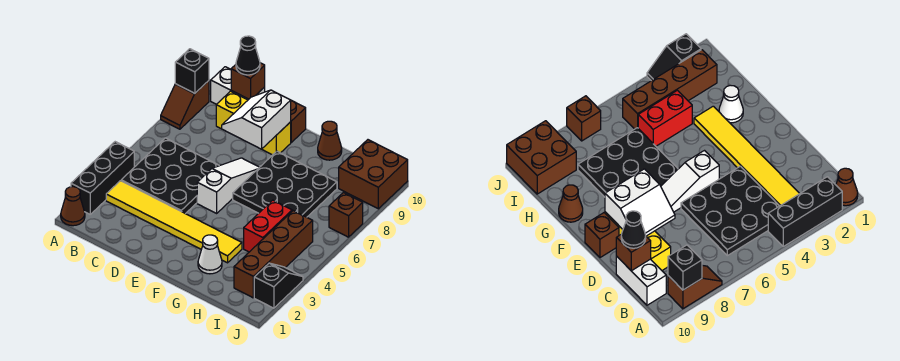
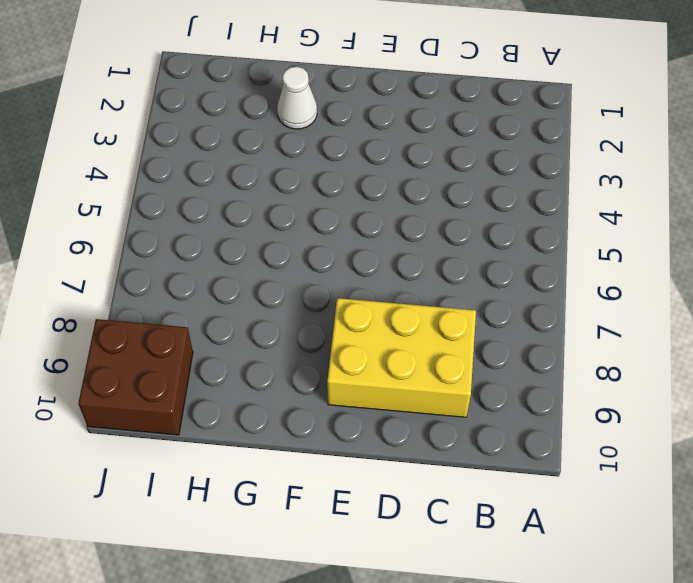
yellow 2x3 brick [327,298,476,417] -> yellow 1x3 brick [216,91,291,155]
none -> brown 1x1 cone [61,187,85,226]
none -> black 1x3 brick [71,142,134,214]
none -> brown 1x2 slope [161,81,209,129]

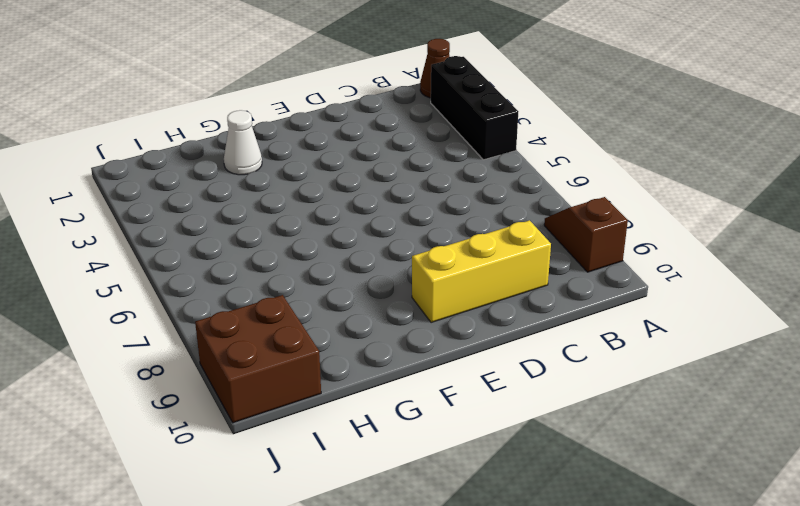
none -> yellow 1x6 tile [106,181,242,263]
none -> black 3x3 plate [121,138,219,214]
none -> white 1x2 brick [211,67,265,104]

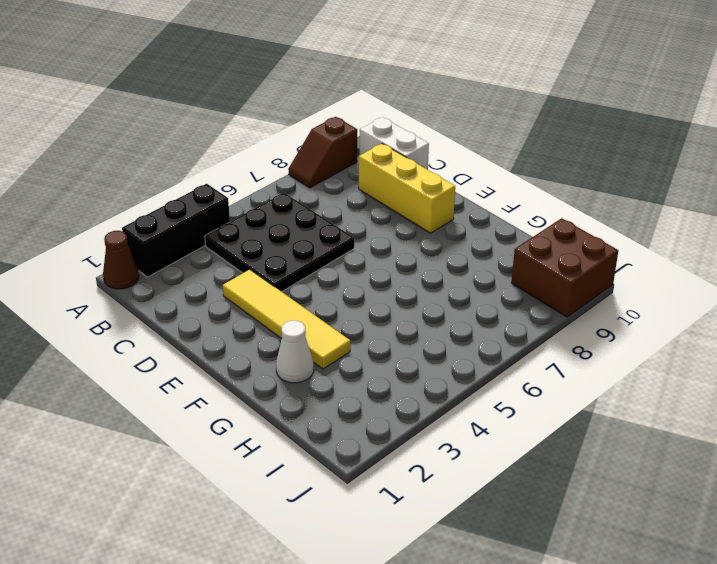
yellow 1x4 tile [223,270,350,369] -> yellow 1x6 tile [106,181,242,263]
none -> white 1x3 slope [197,158,259,213]
none -> brown 1x1 brick [291,100,306,142]
none -> black 3x3 plate [233,151,337,217]

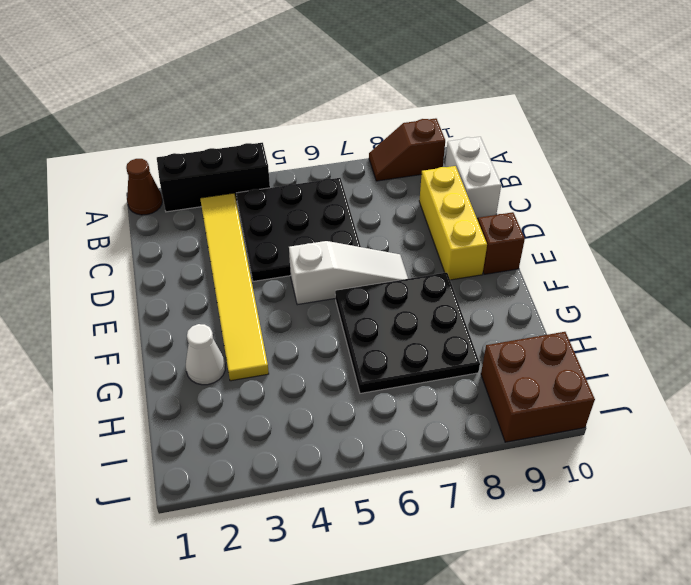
none -> brown 1x1 cone [318,121,342,160]
none -> red 1x2 brick [244,200,292,252]
none -> brown 1x4 brick [234,211,313,298]

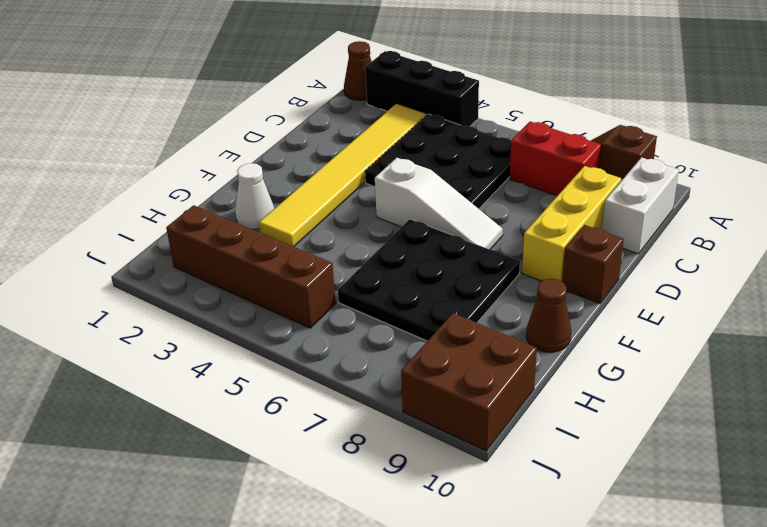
red 1x2 brick [510,121,601,196] -> red 1x2 brick moved to [244,200,292,252]
none -> black 1x2 slope [254,263,303,308]
none -> brown 1x1 brick [329,193,363,237]
none -> black 1x1 brick [175,49,209,93]

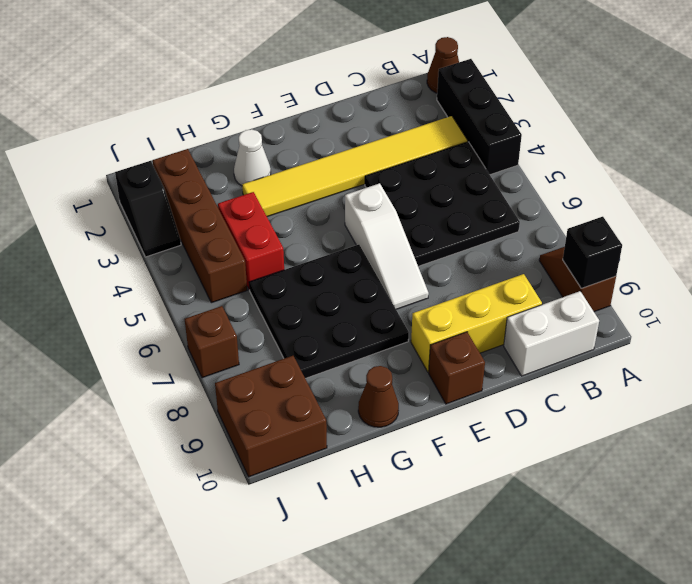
none -> brown 1x1 brick [231,63,265,99]
none -> white 2x2 slope [222,90,291,149]
none -> black 1x1 cone [236,36,260,75]

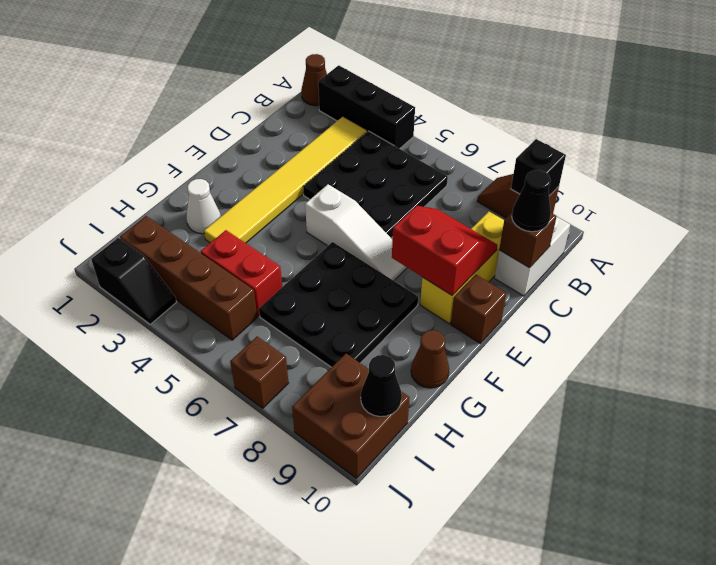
red 2x2 slope [392,206,497,296] -> white 2x2 slope [222,90,291,149]
black 1x1 cone [361,355,402,417] -> none

